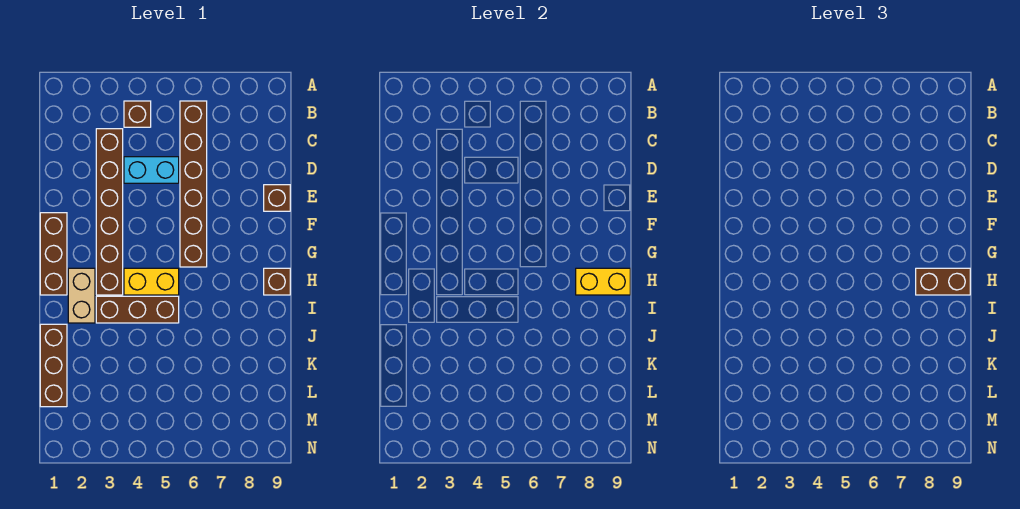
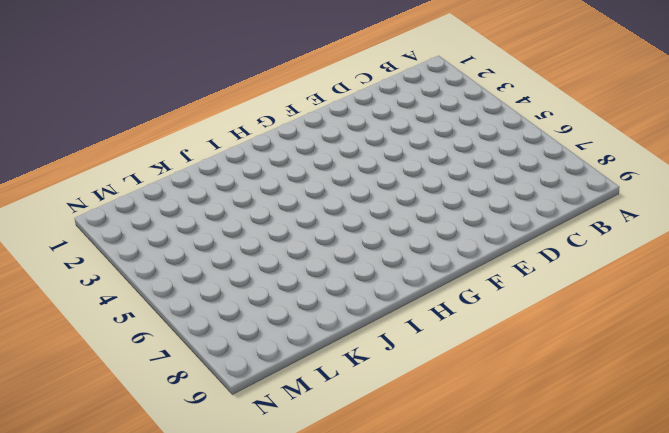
none -> brown 1x1 brick [124,101,151,127]
none -> brown 1x6 brick [180,101,207,267]
none -> brown 1x6 brick [96,129,123,295]

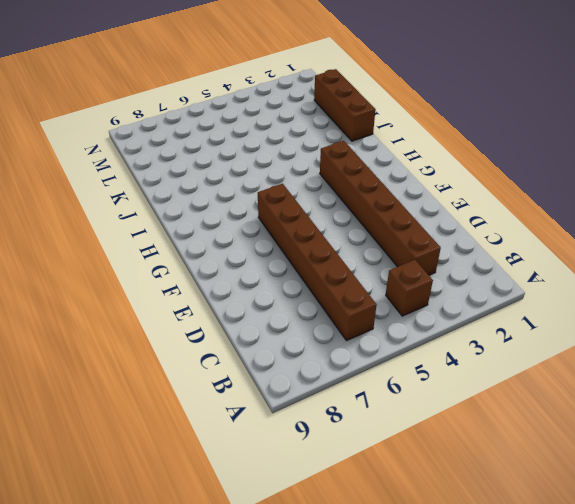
none -> cyan 1x2 brick [124,157,179,183]
none -> brown 1x1 brick [264,185,290,211]
none -> brown 1x3 brick [40,213,67,295]

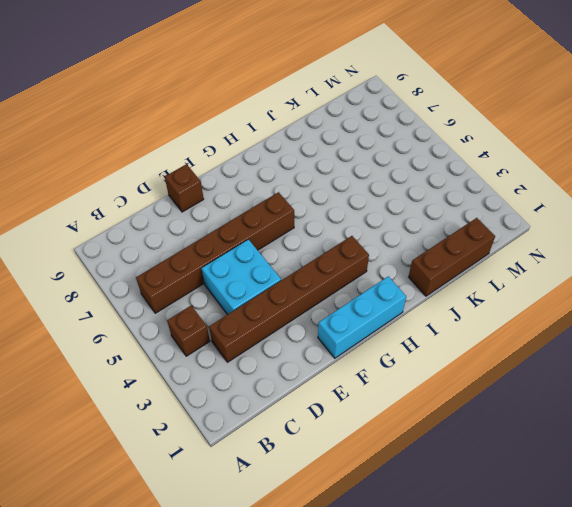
cyan 2x2 brick [202,239,281,315] -> cyan 1x2 brick [124,157,179,183]
cyan 1x3 brick [318,276,406,358] -> brown 1x3 brick [40,213,67,295]
none -> tan 1x2 brick [68,268,95,323]
none -> yellow 1x2 brick [124,268,179,295]
none -> brown 1x1 brick [264,268,290,295]

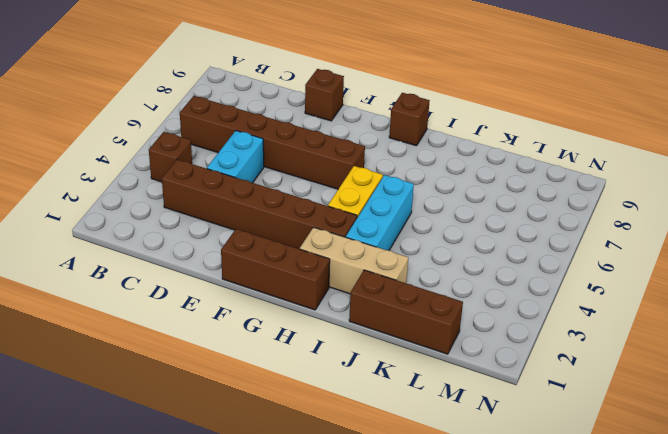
tan 1x3 brick [300,227,408,294] -> tan 1x2 brick [68,268,95,323]
cyan 1x3 brick [346,175,414,251] -> brown 1x3 brick [96,296,179,323]
none -> yellow 1x2 brick [576,268,630,295]
none -> brown 1x2 brick [916,268,970,295]

